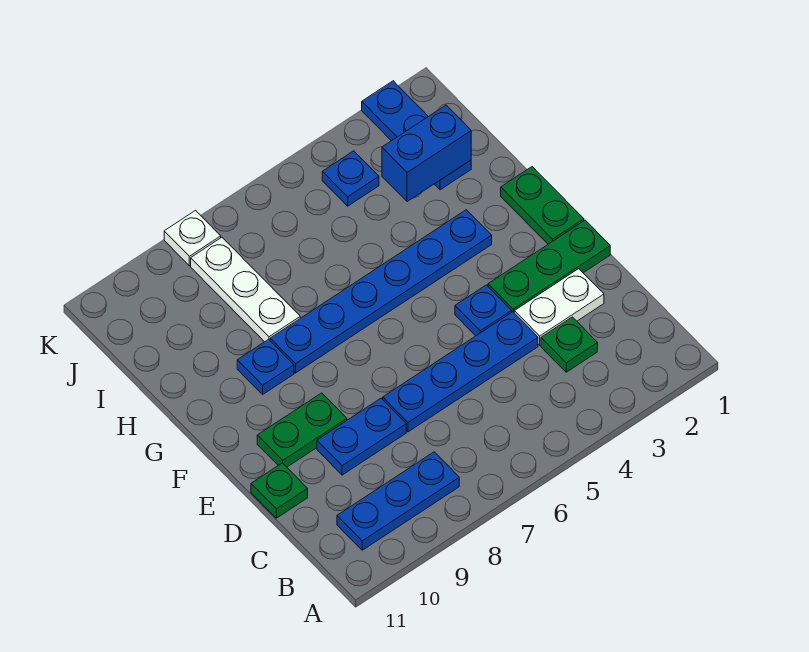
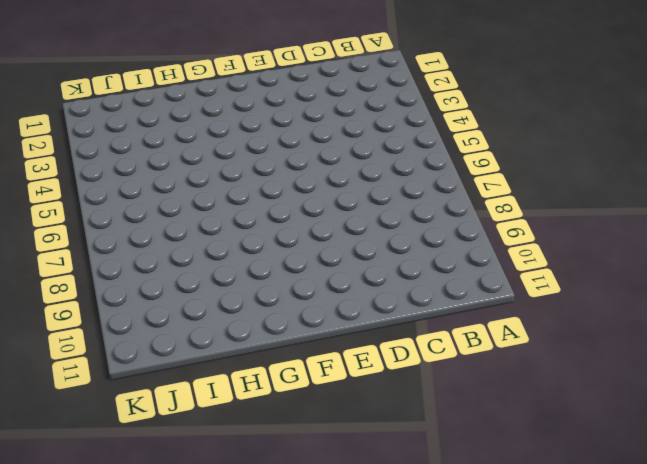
none -> blue 1x3 plate [337,452,459,550]
none -> green 1x1 plate [541,317,598,372]
none -> white 1x2 plate [514,269,604,345]

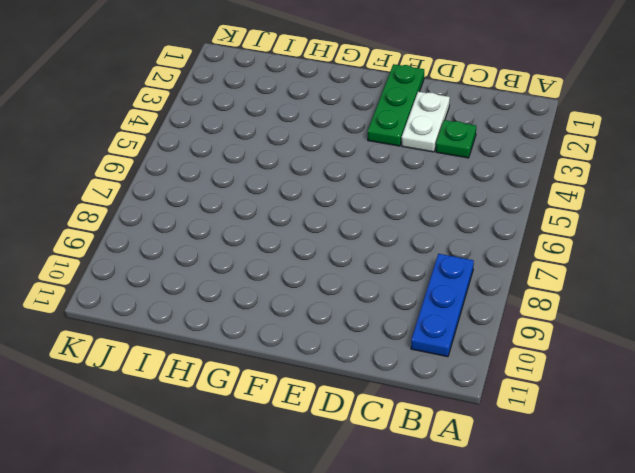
none -> blue 1x4 plate [383,312,538,432]
none -> blue 1x2 plate [317,398,406,475]
none -> green 1x1 plate [251,463,308,518]

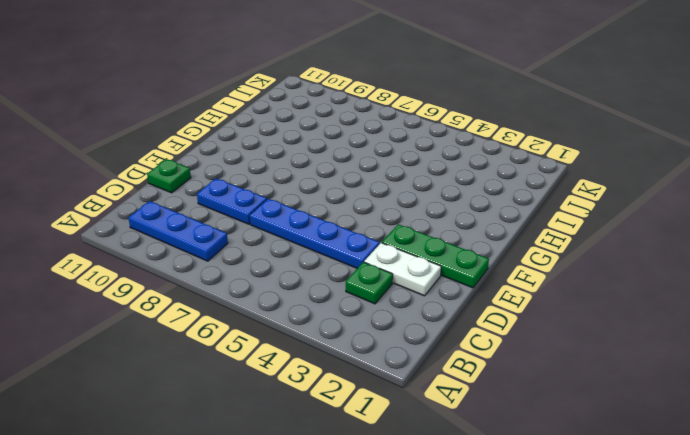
none -> blue 1x1 plate [455,285,512,336]
none -> green 1x2 plate [257,393,347,467]
none -> green 1x2 plate [501,167,584,244]

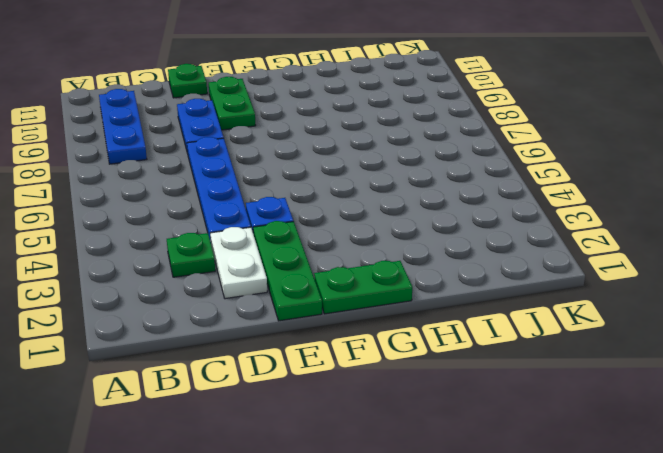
none -> blue 1x6 plate [270,210,492,373]
none -> blue 1x1 plate [237,339,294,394]
none -> white 1x3 plate [191,238,300,342]

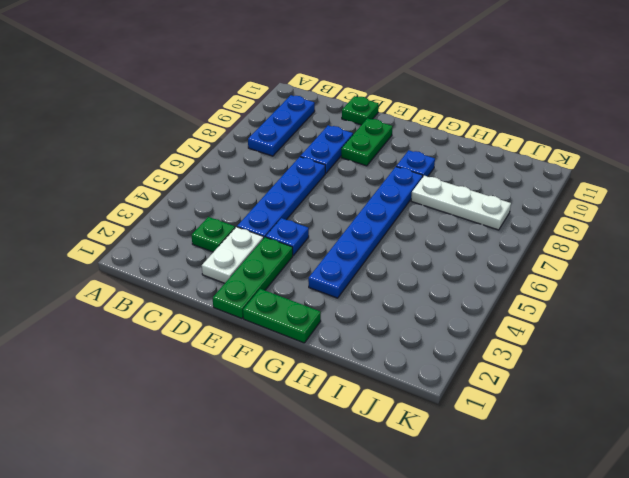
none -> blue 1x3 plate [362,81,471,190]
none -> blue 1x1 plate [322,151,379,206]
none -> white 1x1 plate [164,211,221,266]

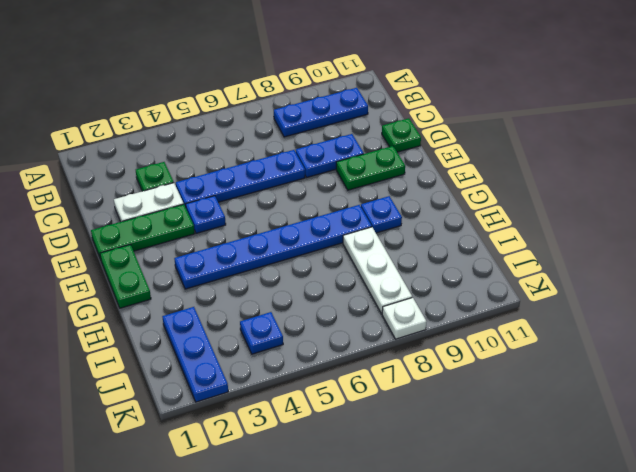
none -> blue 1x2 brick [382,105,471,202]

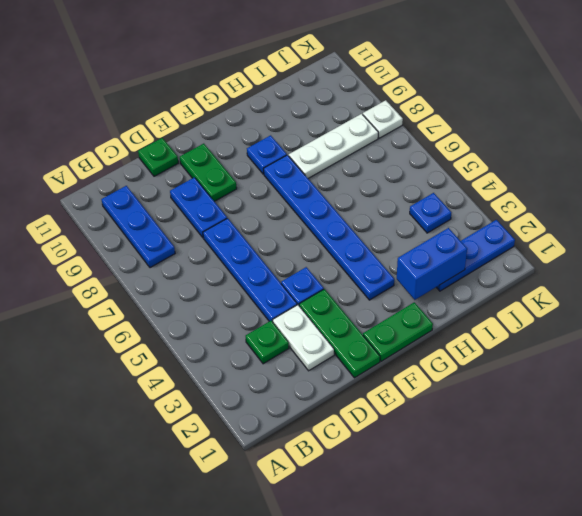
blue 1x2 brick [397,228,467,300] -> blue 1x2 brick turned to [382,105,471,202]

